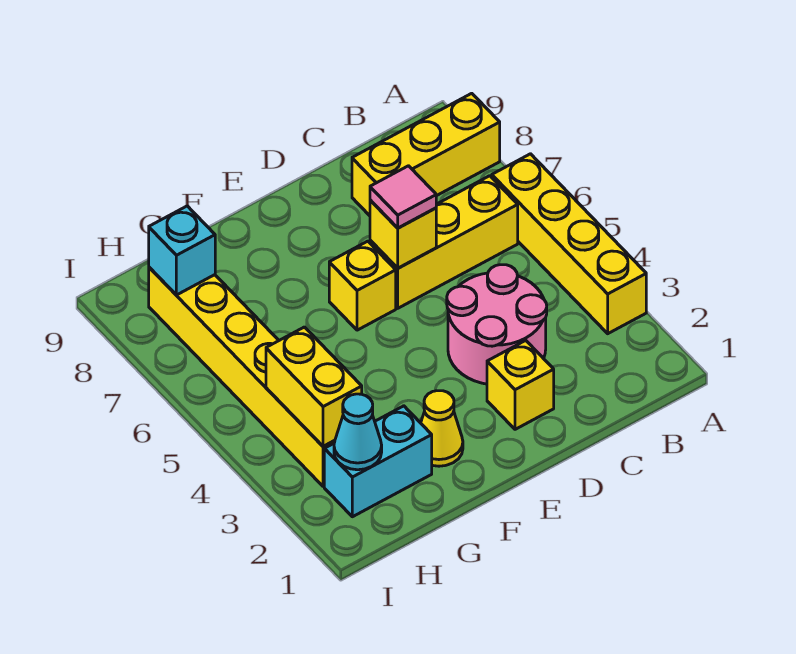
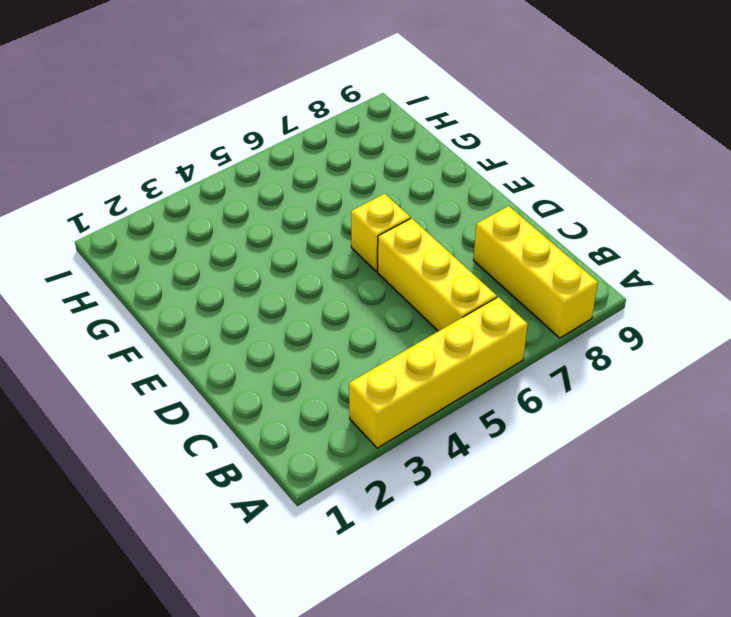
none -> pink 2x2 round brick [447,265,547,384]
none -> yellow 1x1 brick [487,340,554,429]
none -> yellow 1x1 cone [421,391,463,466]

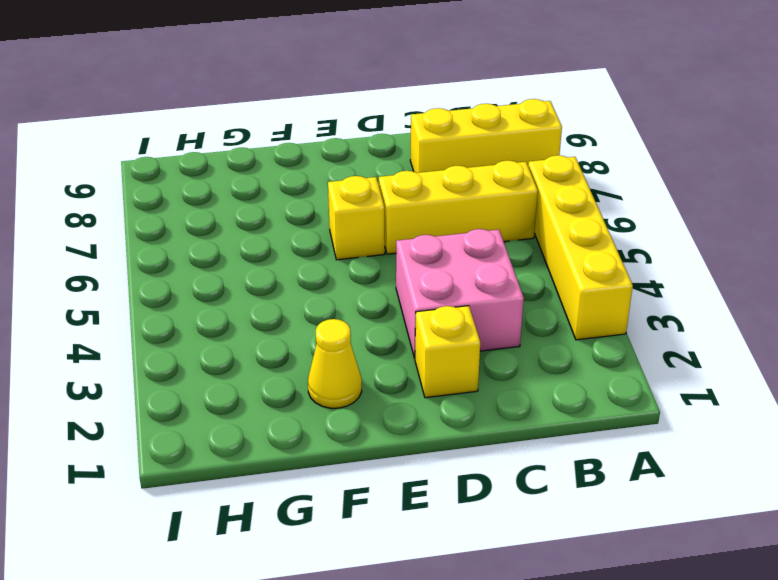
pink 2x2 brick [396,229,524,358] -> pink 2x2 round brick [447,265,547,384]
none -> cyan 1x2 brick [324,406,432,517]
none -> yellow 1x6 brick [149,267,335,486]
none -> yellow 1x1 brick [370,200,436,268]

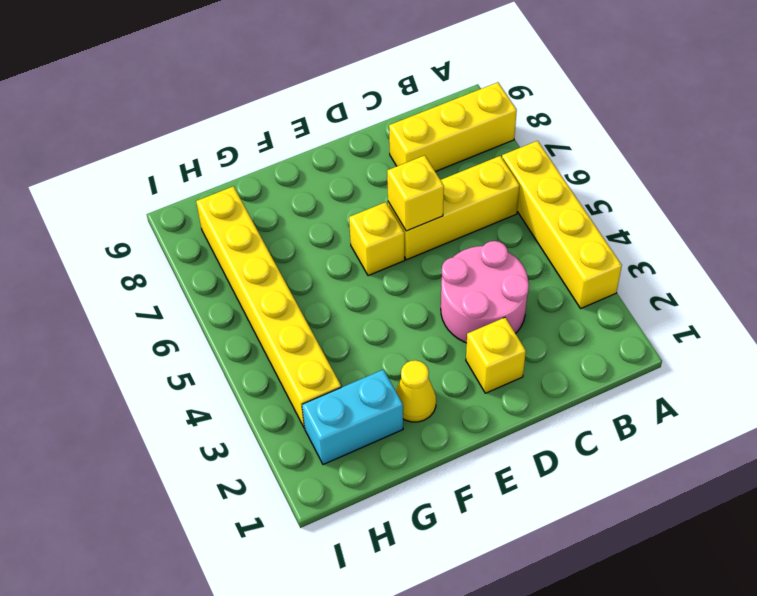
none -> cyan 1x1 cone [334,394,382,470]
none -> yellow 1x2 brick [266,327,362,446]
none -> cyan 1x1 brick [149,206,215,295]

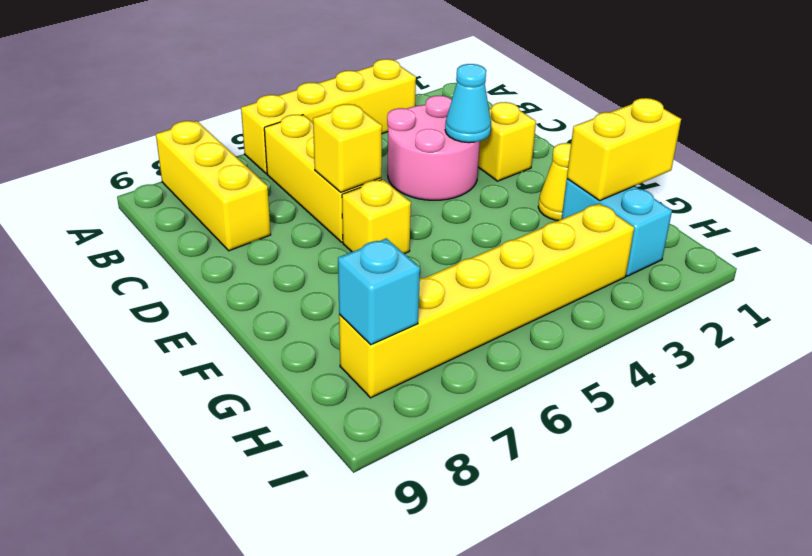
cyan 1x1 cone [445,64,491,143] -> cyan 1x1 cone moved to [334,394,382,470]
yellow 1x2 brick [567,98,681,201] -> yellow 1x2 brick moved to [266,327,362,446]
none -> pink 1x1 tile [370,166,436,228]

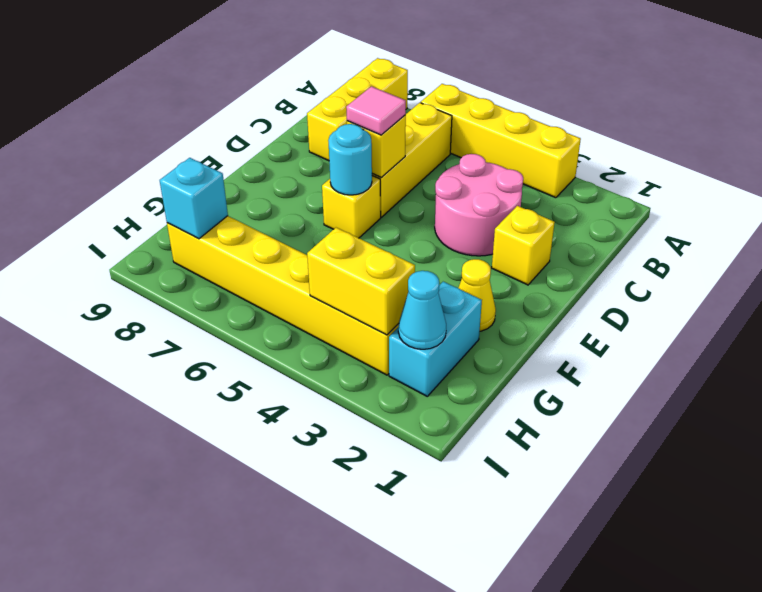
cyan 1x1 round brick [328,124,372,195] -> none

